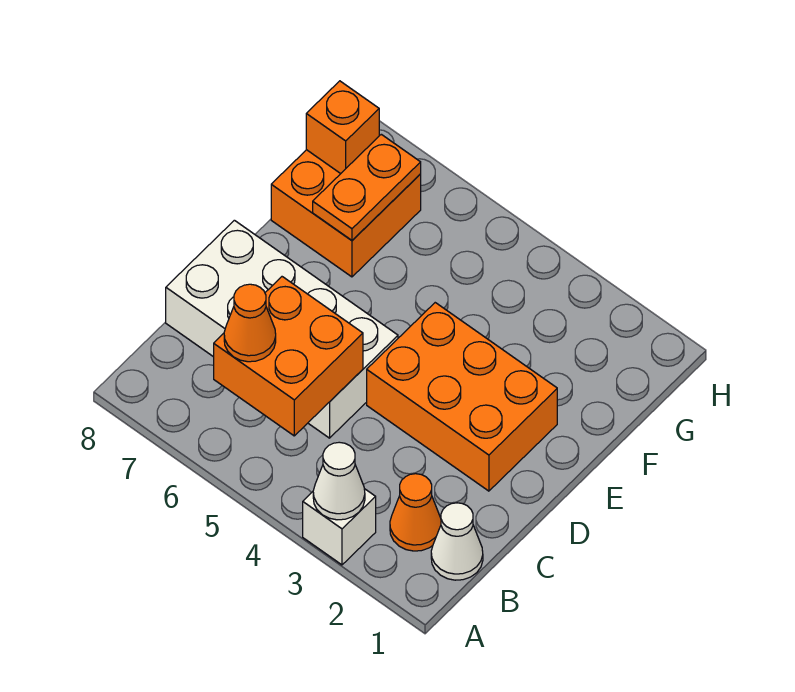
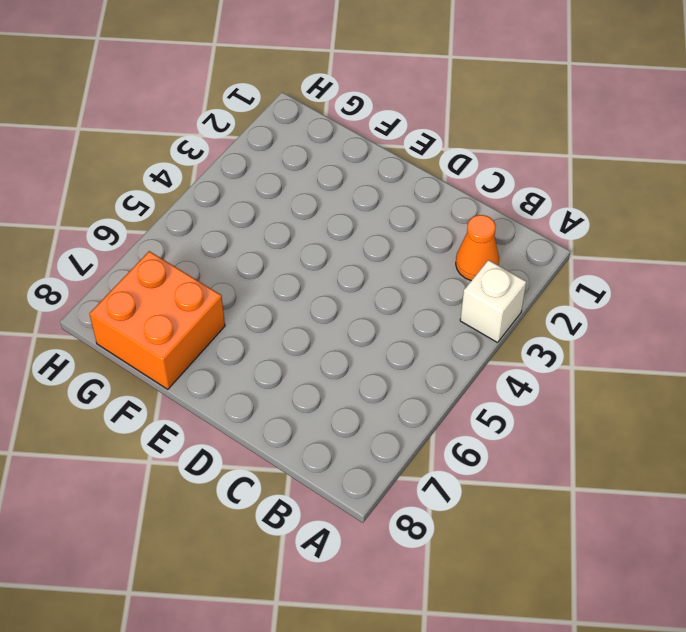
none -> white 1x1 cone [431,503,483,580]
none -> white 2x4 brick [166,220,398,438]

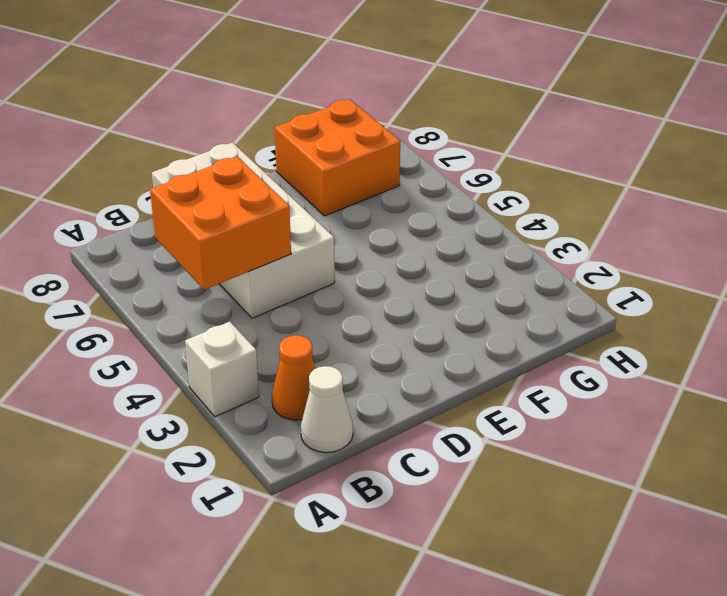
none -> orange 2x3 brick [367,303,557,491]
none -> white 1x1 cone [313,442,365,520]

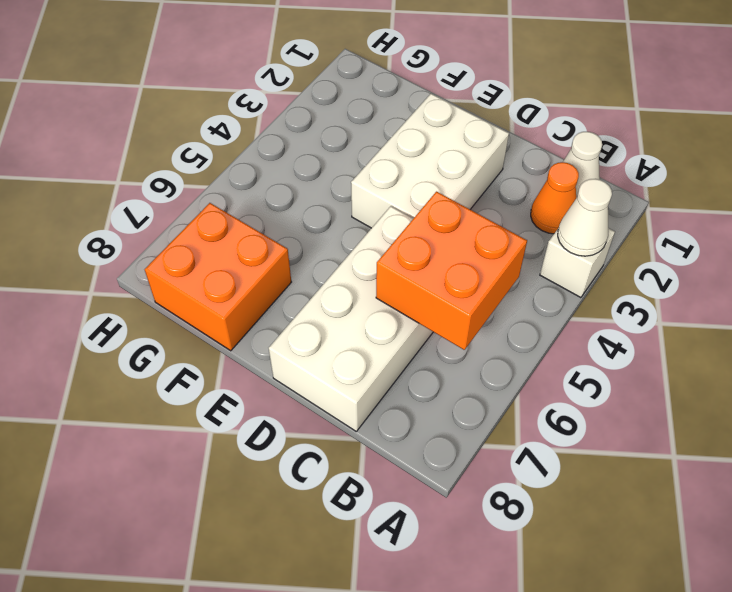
white 2x3 brick [351,94,509,228] -> orange 2x3 brick [367,303,557,491]
none -> orange 1x2 plate [313,134,421,240]
none -> orange 1x1 brick [306,81,379,174]

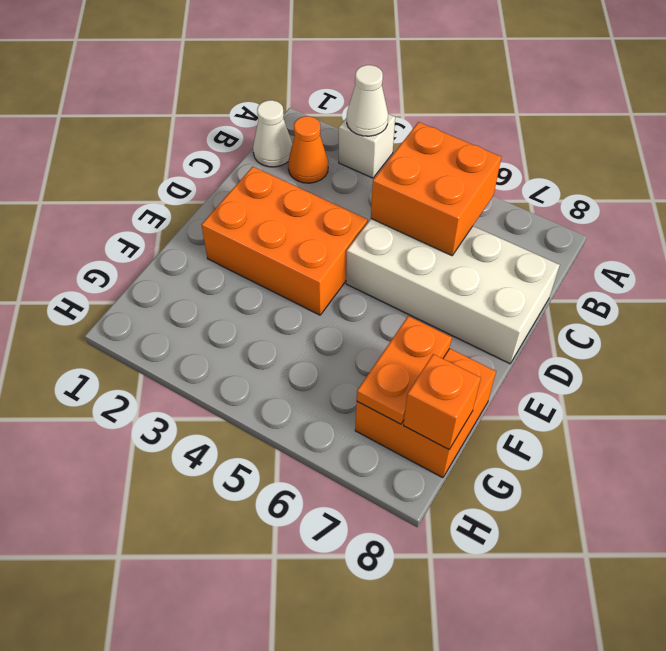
none -> orange 1x1 cone [224,284,276,362]

